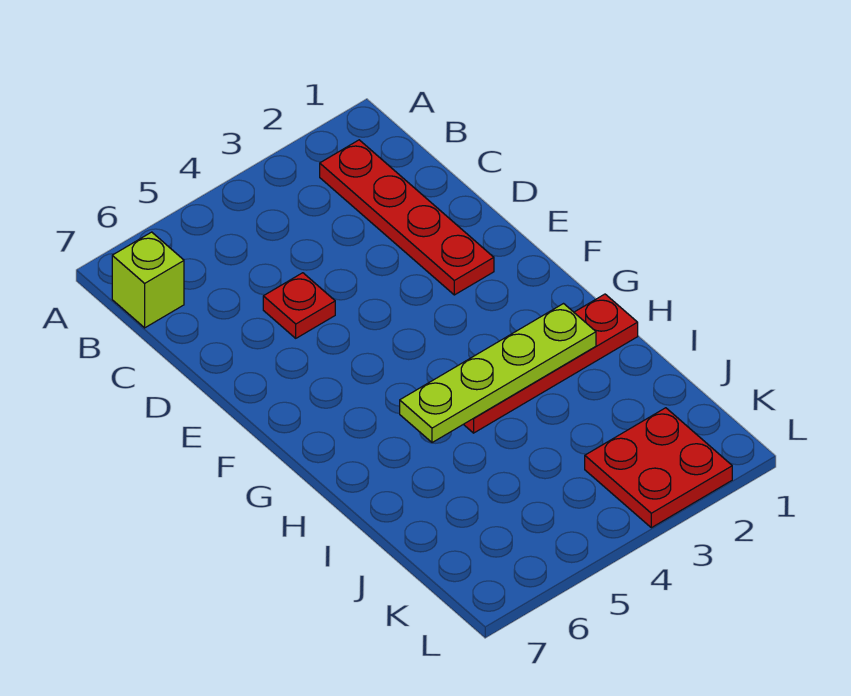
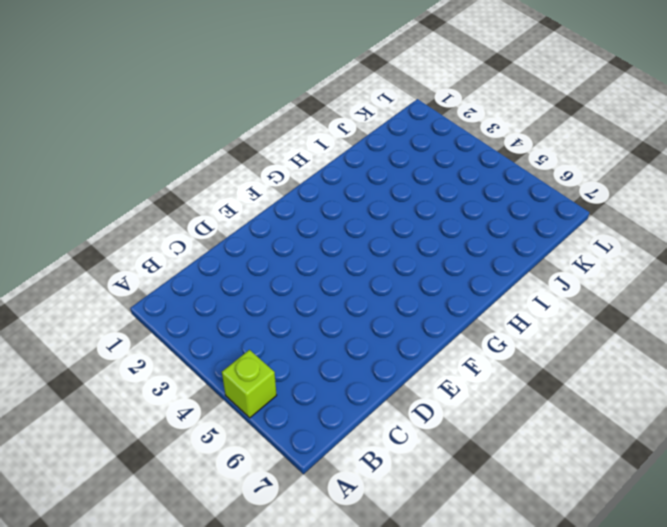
lime 1x1 brick [222,350,277,418] -> lime 1x1 brick moved to [112,232,184,328]
none -> red 1x4 plate [320,140,494,295]
none -> red 1x1 plate [263,273,335,338]

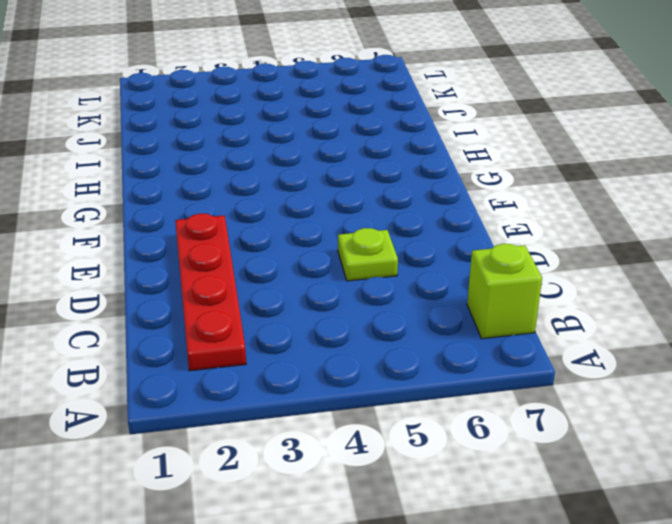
lime 1x1 plate [338,228,398,281] -> red 1x1 plate [263,273,335,338]
none -> red 1x4 plate [464,294,638,433]
none -> red 2x2 plate [585,408,732,528]

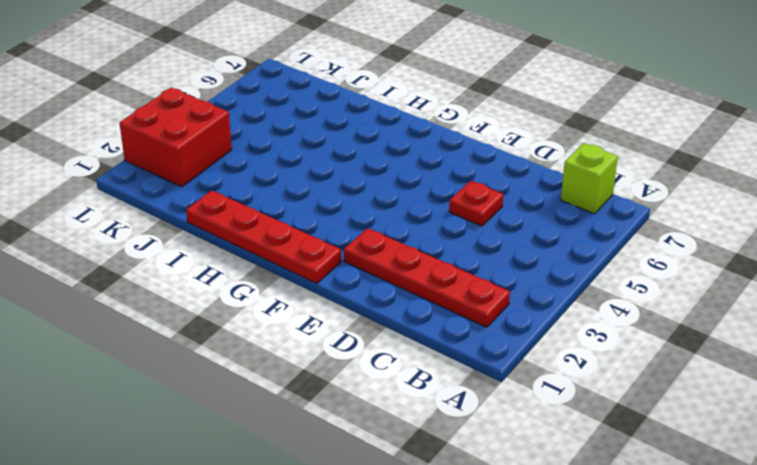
red 1x4 plate [186,190,341,284] -> red 1x4 plate turned to [464,294,638,433]
red 2x2 brick [120,88,232,187] -> red 2x2 plate [585,408,732,528]
none -> lime 1x4 plate [400,304,596,443]

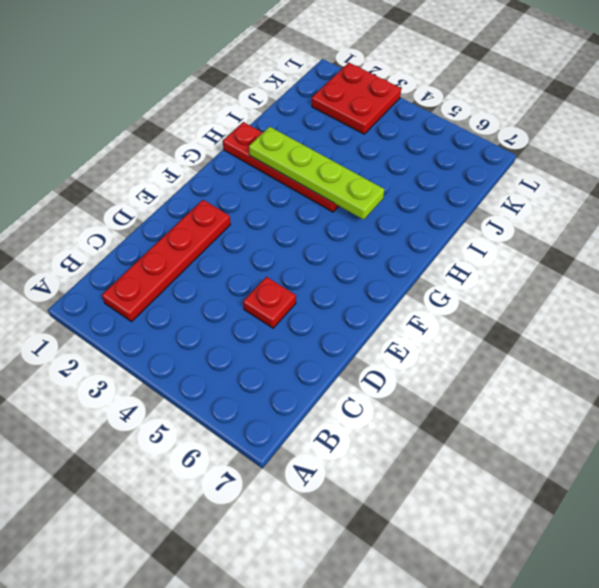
none -> lime 1x1 brick [112,232,184,328]

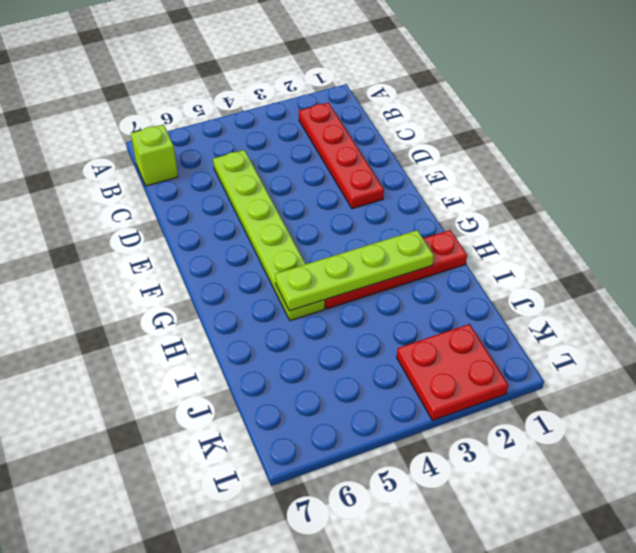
lime 1x6 plate [213,150,325,321] -> red 1x1 plate [263,273,335,338]

